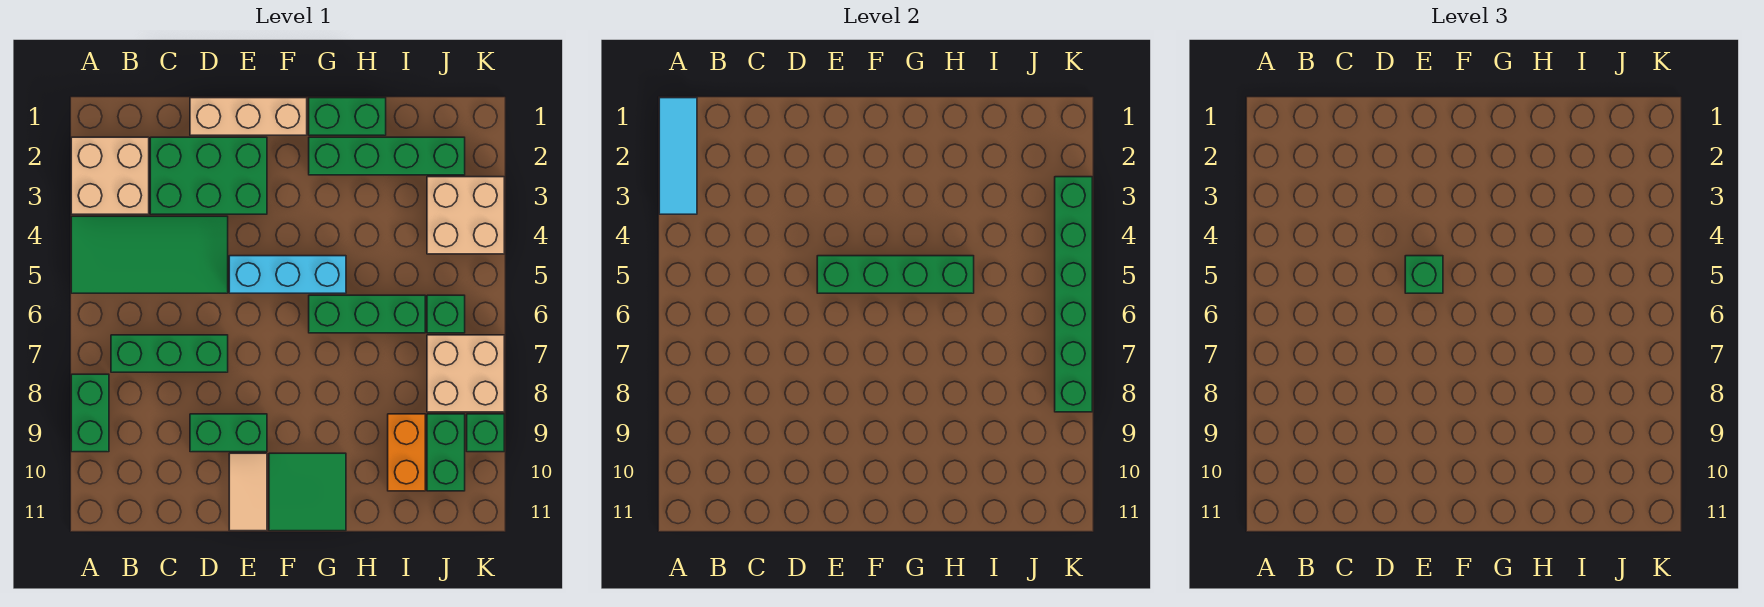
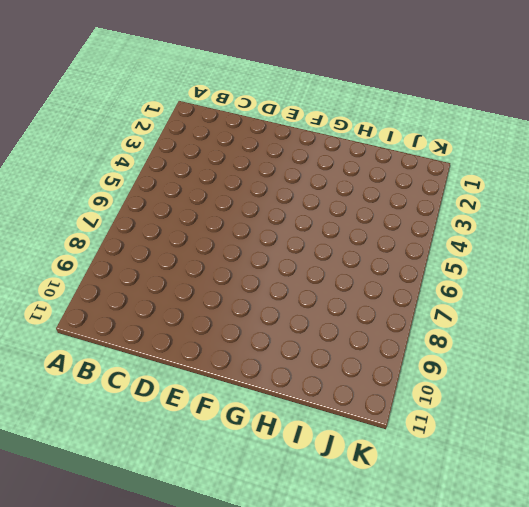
none -> tan 2x2 brick [71,137,149,214]
none -> green 2x4 tile [71,216,228,293]
none -> green 1x2 brick [71,374,109,452]

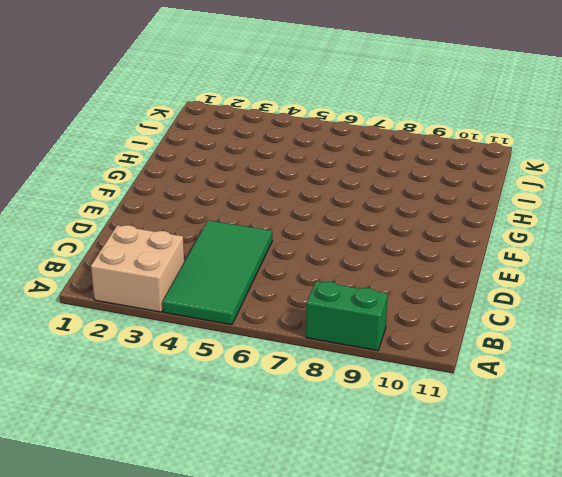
none -> green 1x3 brick [111,335,228,372]
none -> green 2x3 brick [150,137,267,214]
none -> tan 1x3 brick [190,98,307,135]

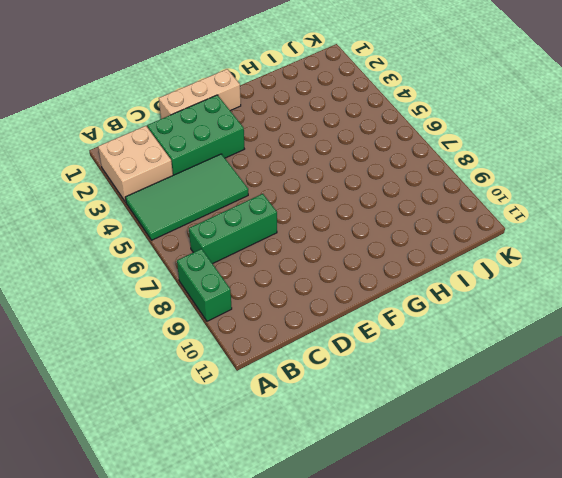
none -> green 1x2 brick [190,414,267,452]
none -> cyan 1x3 brick [229,256,346,293]
none -> tan 1x2 tile [229,453,267,531]

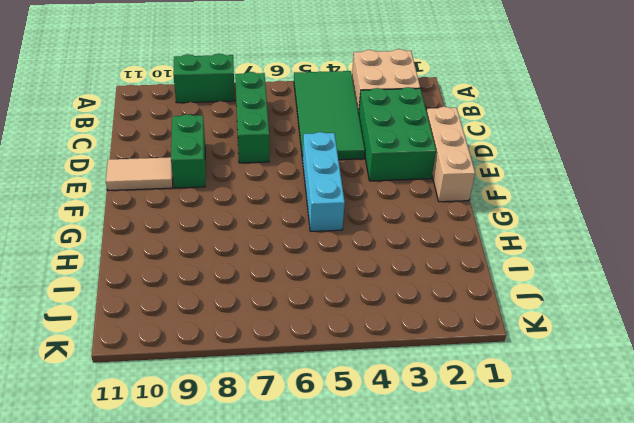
none -> green 2x2 tile [269,453,346,531]
none -> green 1x2 brick [309,98,386,135]
none -> green 1x4 brick [309,137,465,175]

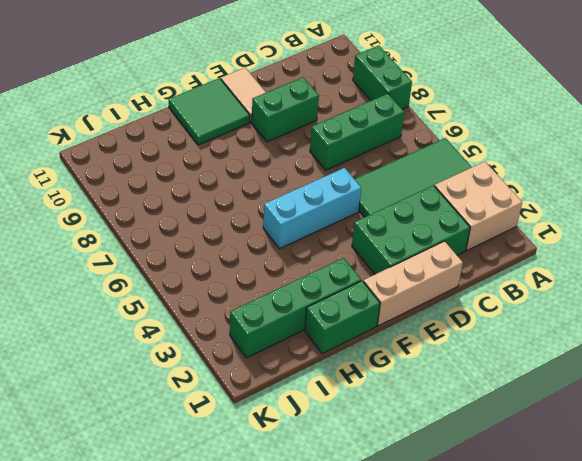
none -> green 1x3 brick [309,295,425,333]
none -> orange 1x2 brick [388,414,425,491]
none -> tan 2x2 brick [427,177,504,254]

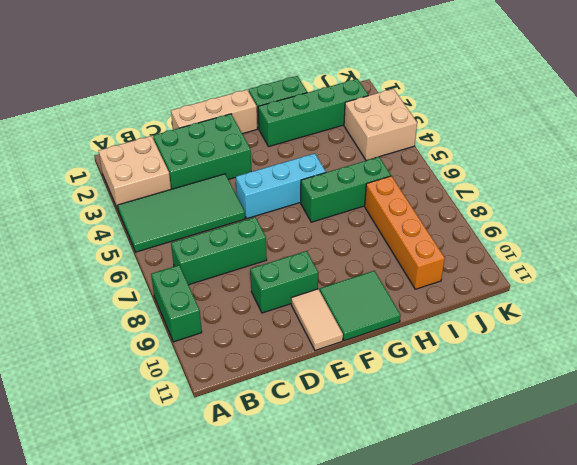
orange 1x4 brick [365,176,445,289] -> orange 1x2 brick [388,414,425,491]
none -> green 1x1 brick [427,295,465,333]
none -> tan 2x2 brick [427,335,504,412]
none -> green 1x2 brick [427,414,465,491]

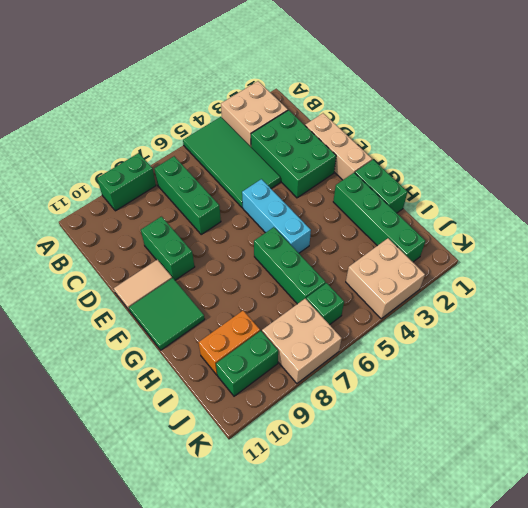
none -> green 1x1 brick [467,414,504,452]
none -> cyan 1x3 tile [659,98,697,214]
none -> green 1x4 brick [817,256,974,293]

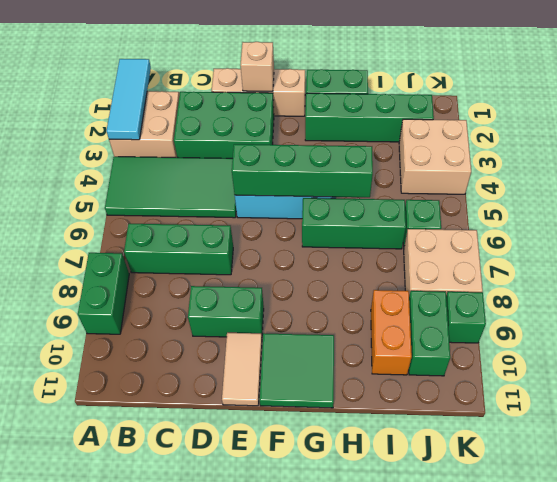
tan 1x1 brick [241,42,274,91] -> none
none -> green 1x6 brick [1055,177,1092,412]
none -> green 1x1 brick [1405,256,1443,293]

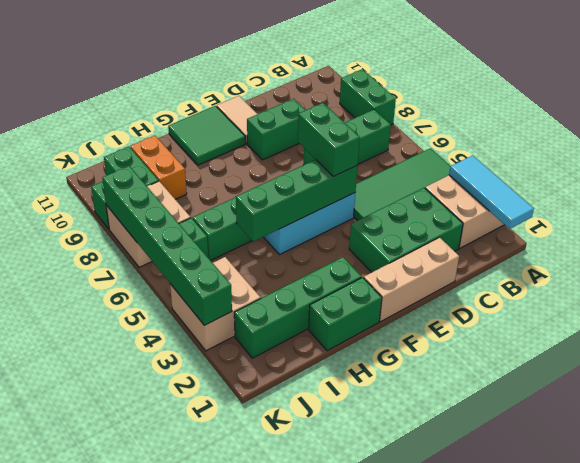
green 1x2 brick [298,103,360,176] -> green 1x1 brick [1405,256,1443,293]

